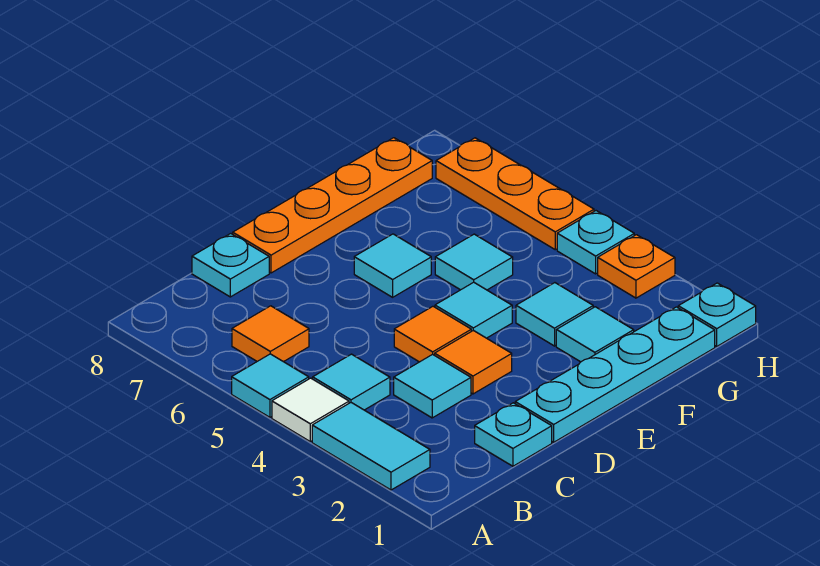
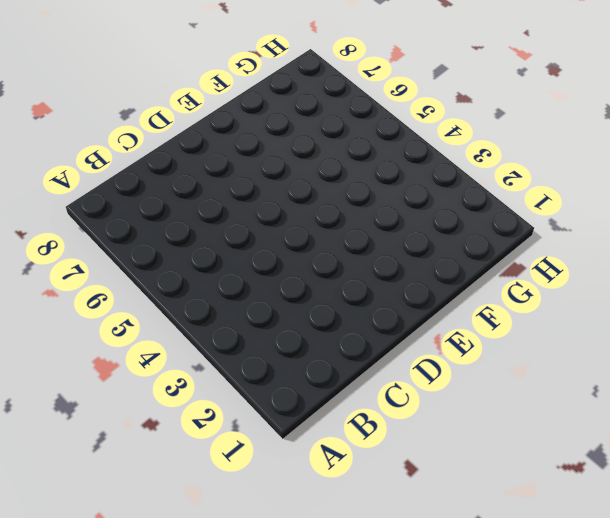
none -> cyan 1x2 tile [312,403,430,490]
none -> white 1x1 tile [272,378,349,442]
none -> cyan 1x1 tile [232,354,309,417]

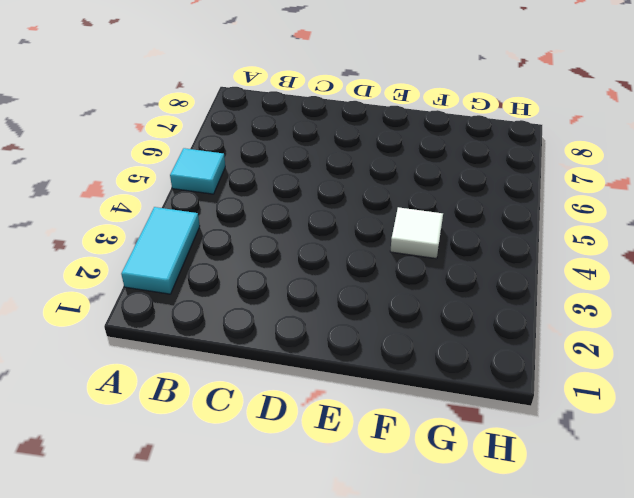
white 1x1 tile [390,207,443,259] -> white 1x1 tile moved to [272,378,349,442]
none -> cyan 1x1 tile [313,354,390,410]
none -> orange 1x1 tile [232,306,309,362]
none -> cyan 1x1 plate [475,403,552,466]

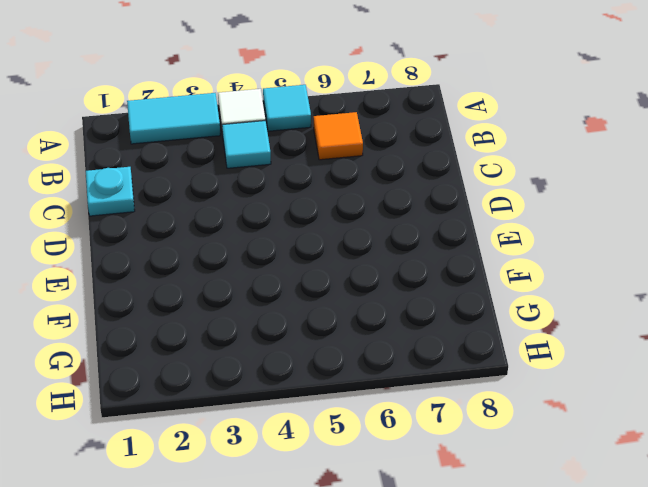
none -> cyan 1x1 tile [394,354,471,418]
none -> cyan 1x1 plate [192,234,269,297]
none -> cyan 1x4 plate [515,307,715,442]

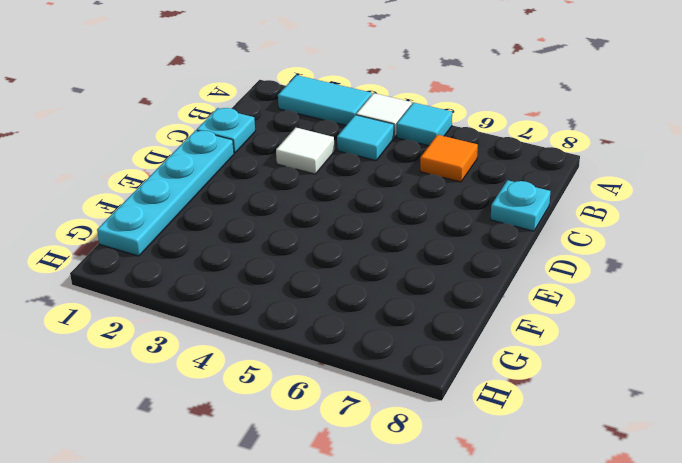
white 1x1 tile [276,128,334,174] -> cyan 1x1 tile [394,354,471,418]
none -> orange 1x1 tile [435,330,512,394]
none -> orange 1x1 tile [394,306,471,362]
none -> orange 1x4 plate [233,138,432,273]

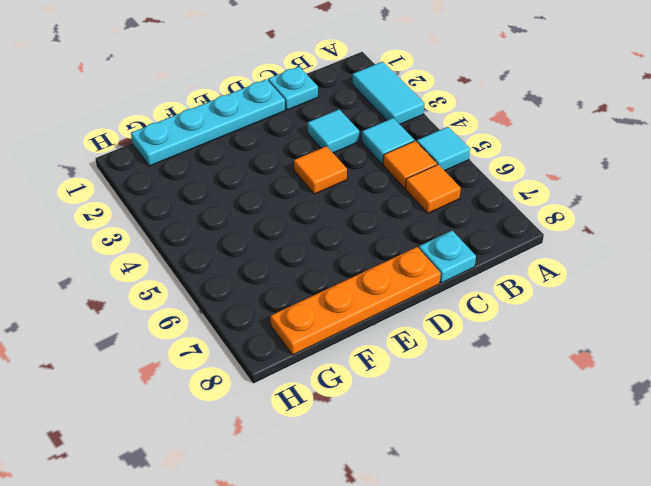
orange 1x1 tile [383,141,437,188] -> orange 1x1 tile moved to [435,330,512,394]
none -> white 1x1 tile [272,378,349,442]
none -> cyan 1x1 tile [435,282,512,338]
none -> cyan 1x1 tile [354,234,431,297]

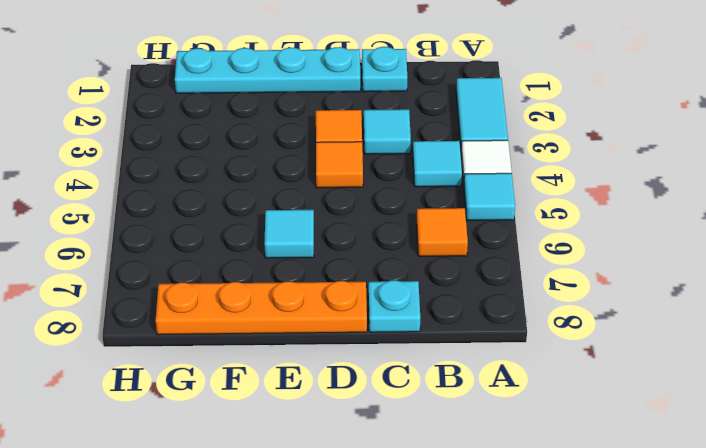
none -> cyan 1x1 tile [435,282,512,338]
none -> cyan 1x1 tile [556,307,634,362]
none -> cyan 1x1 tile [516,283,593,346]

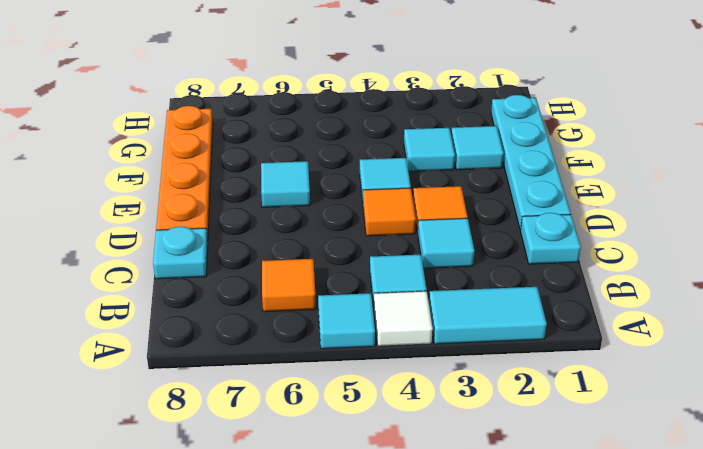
none -> cyan 1x1 tile [435,234,513,290]
none -> cyan 1x1 plate [678,283,756,346]
none -> orange 1x1 plate [598,235,675,298]

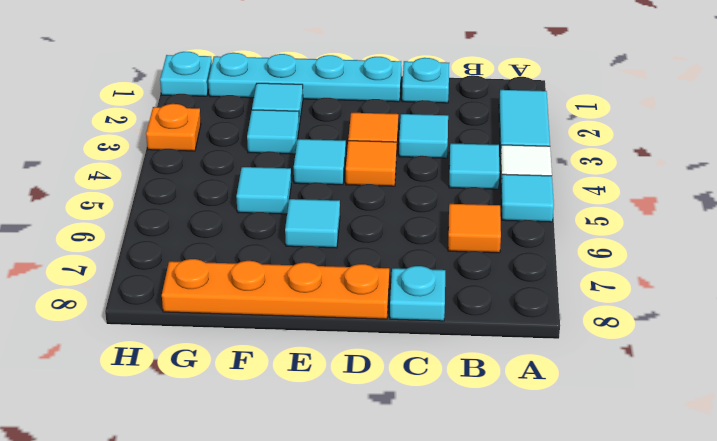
none -> cyan 1x1 plate [557,211,634,274]
none -> orange 1x3 plate [436,138,594,250]

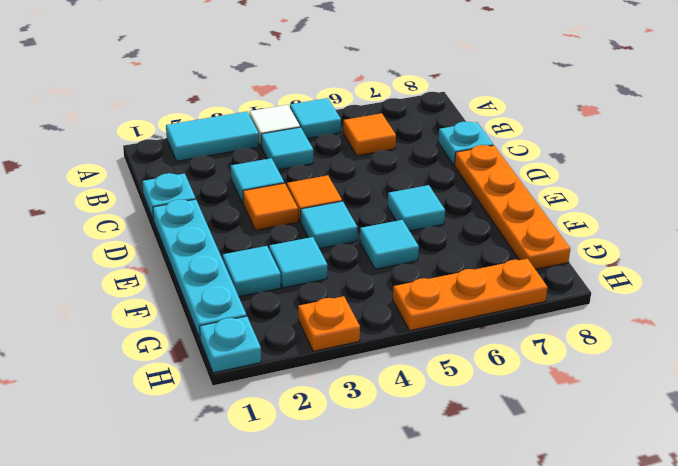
none -> cyan 1x1 plate [557,211,634,274]

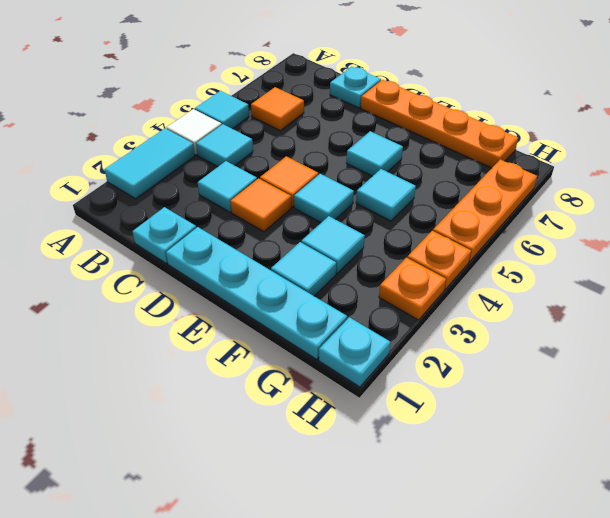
orange 1x1 plate [407,231,471,290] -> cyan 1x1 plate [557,211,634,274]

